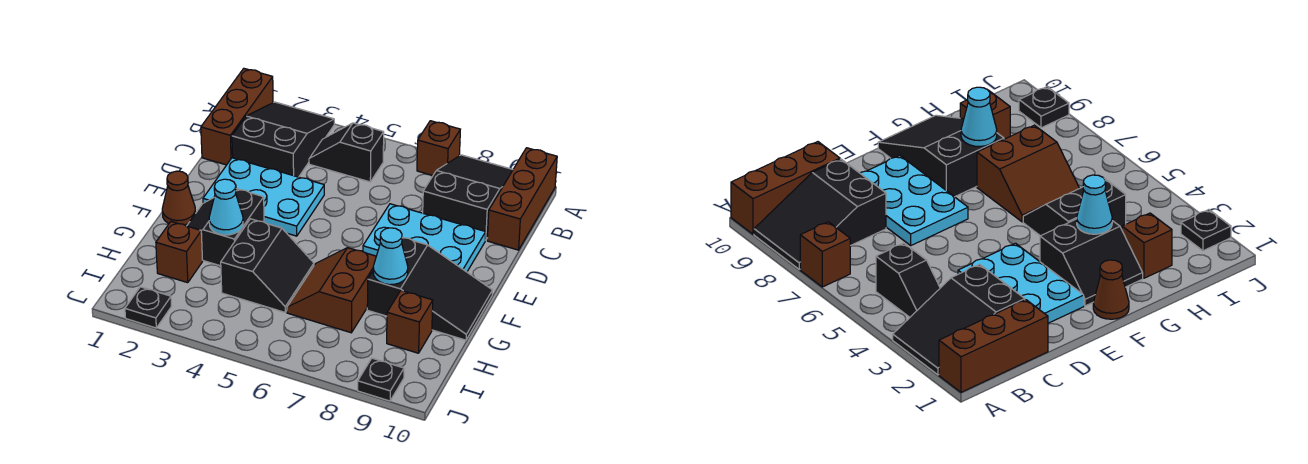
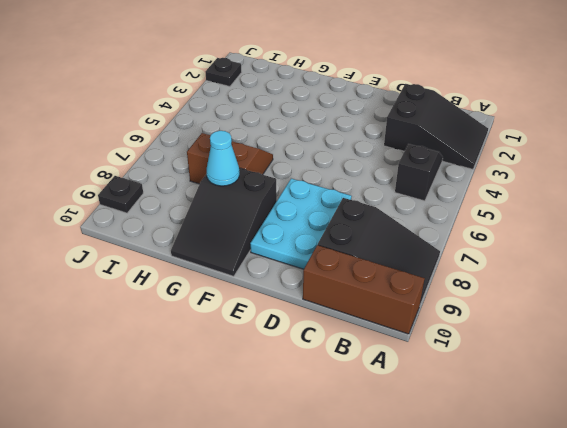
none -> brown 1x3 brick [201,69,273,165]
none -> brown 1x1 brick [417,121,460,175]
none -> cyan 2x3 plate [203,158,324,236]

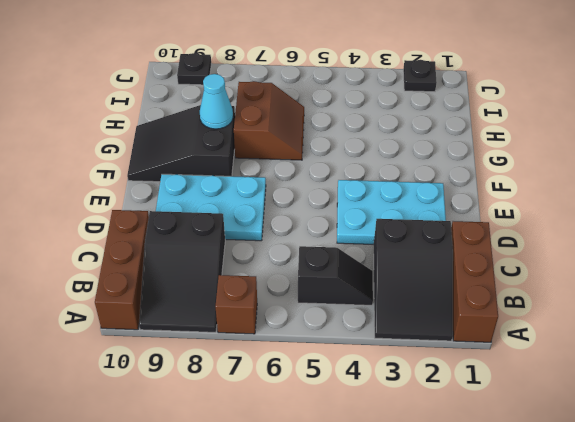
none -> brown 1x1 cone [162,171,195,225]
none -> black 2x2 slope [187,189,264,266]
none -> black 2x2 slope [221,219,314,312]

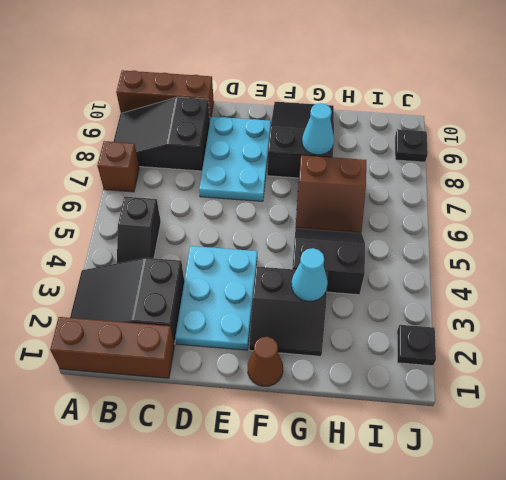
none -> brown 1x1 brick [156,222,203,283]
none -> brown 1x1 brick [387,291,433,353]

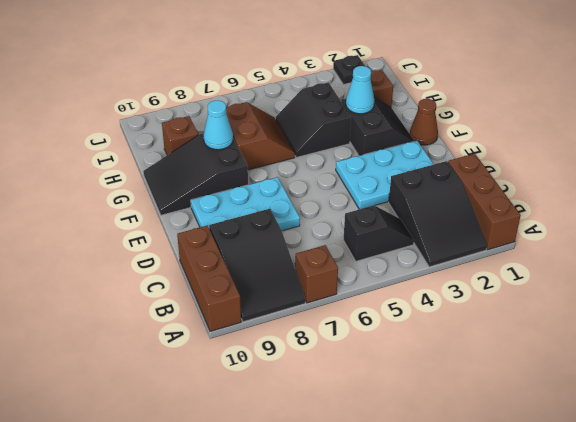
none -> black 1x1 plate [358,358,404,401]

